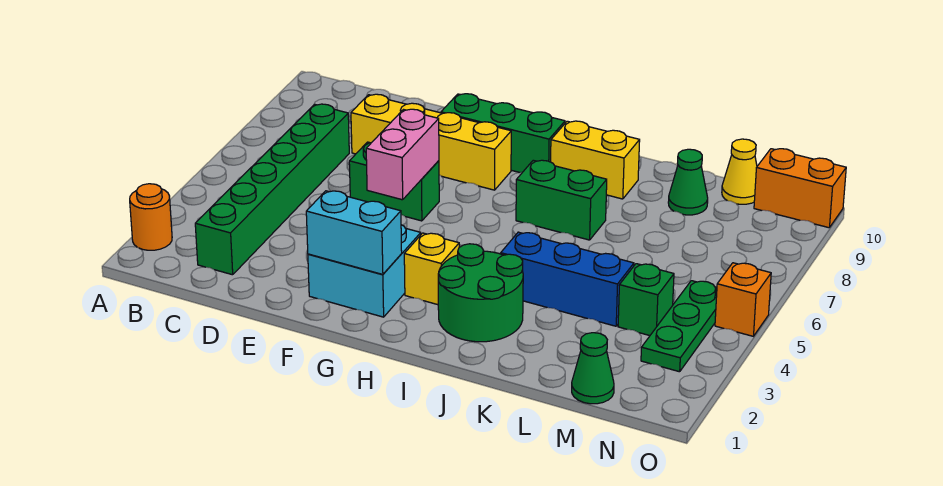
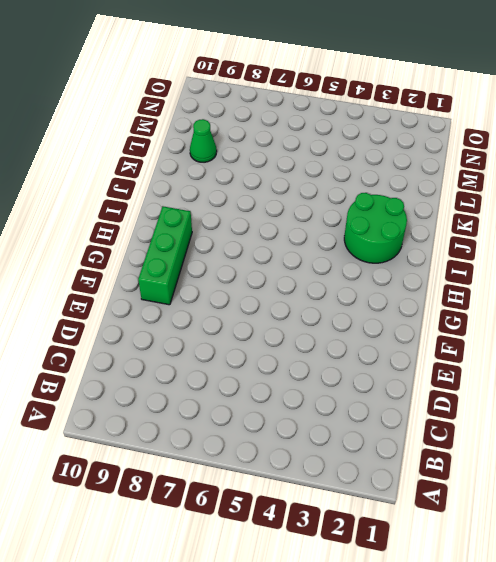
none -> orange 1x1 round brick [130,184,172,250]
none -> green 1x6 brick [195,104,349,275]
none -> yellow 1x4 brick [351,94,511,190]

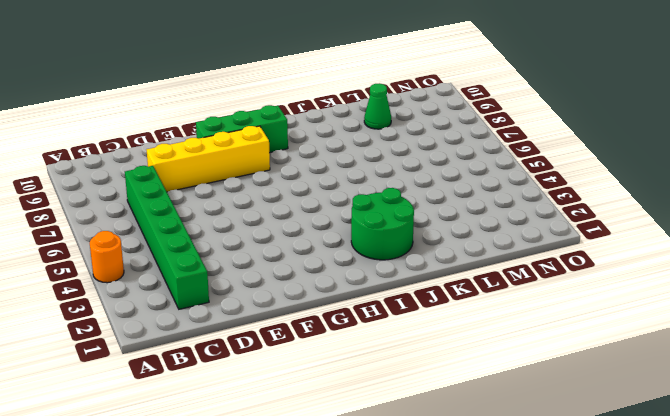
orange 1x1 round brick [90,231,124,283] -> orange 1x1 round brick moved to [130,184,172,250]
none -> green 1x2 brick [349,142,439,221]
none -> cyan 2x2 brick [308,225,421,317]
none -> yellow 1x1 brick [404,233,459,305]

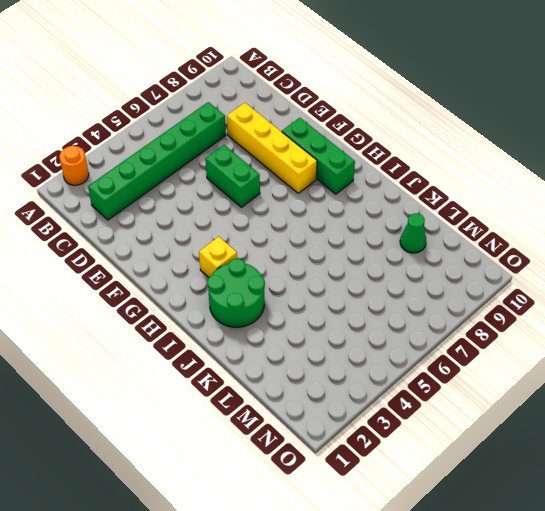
none -> cyan 2x2 brick [308,225,421,317]
none -> green 1x2 brick [516,160,607,240]
none -> yellow 1x2 brick [551,121,640,199]

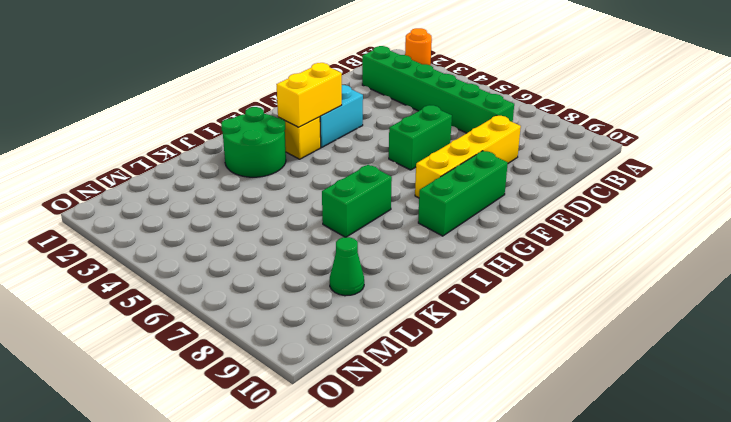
yellow 1x2 brick [276,63,342,127] -> yellow 1x2 brick moved to [551,121,640,199]
none -> blue 1x3 brick [501,232,634,326]
none -> green 1x1 cone [572,333,614,404]
none -> green 1x1 brick [618,264,674,336]

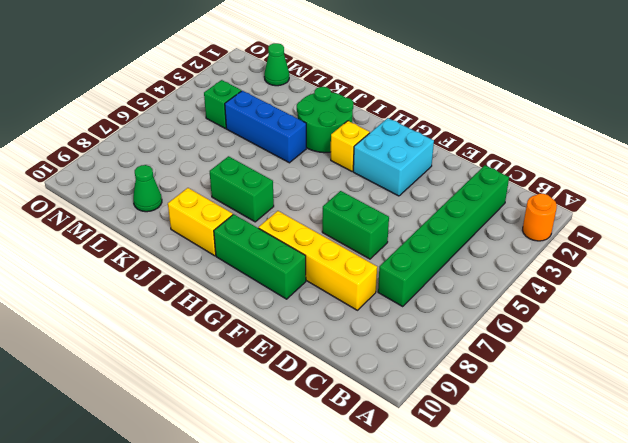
none -> yellow 1x1 cone [722,139,757,204]
none -> green 1x3 plate [641,281,717,372]
none -> orange 1x2 brick [754,149,846,228]

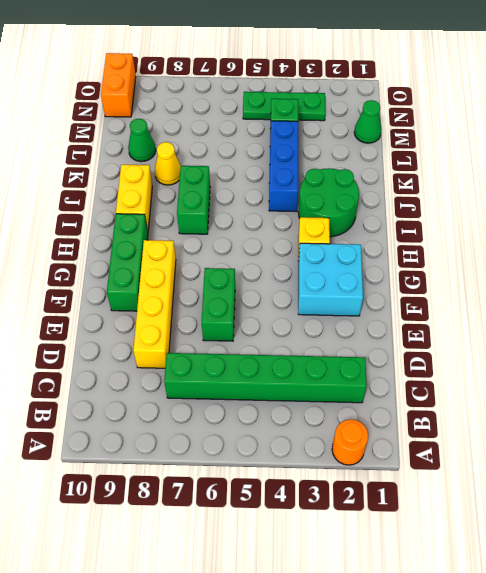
yellow 1x1 cone [155,142,181,185] -> yellow 1x1 cone moved to [722,139,757,204]
none -> orange 1x1 brick [715,263,771,336]
none -> cyan 1x2 brick [306,191,402,274]
none -> pink 1x2 brick [366,109,439,200]

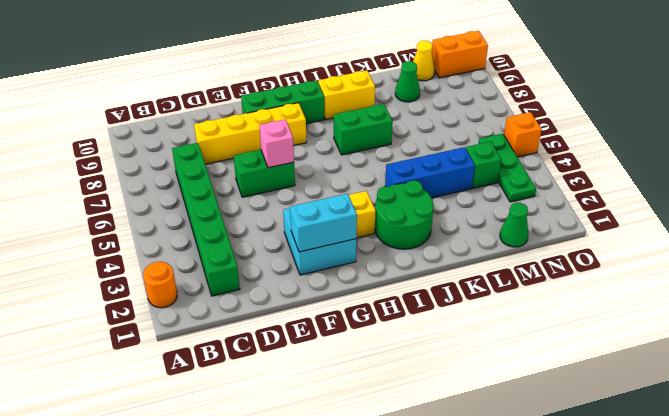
pink 1x1 brick [259,119,294,168] -> pink 1x2 brick [366,109,439,200]

